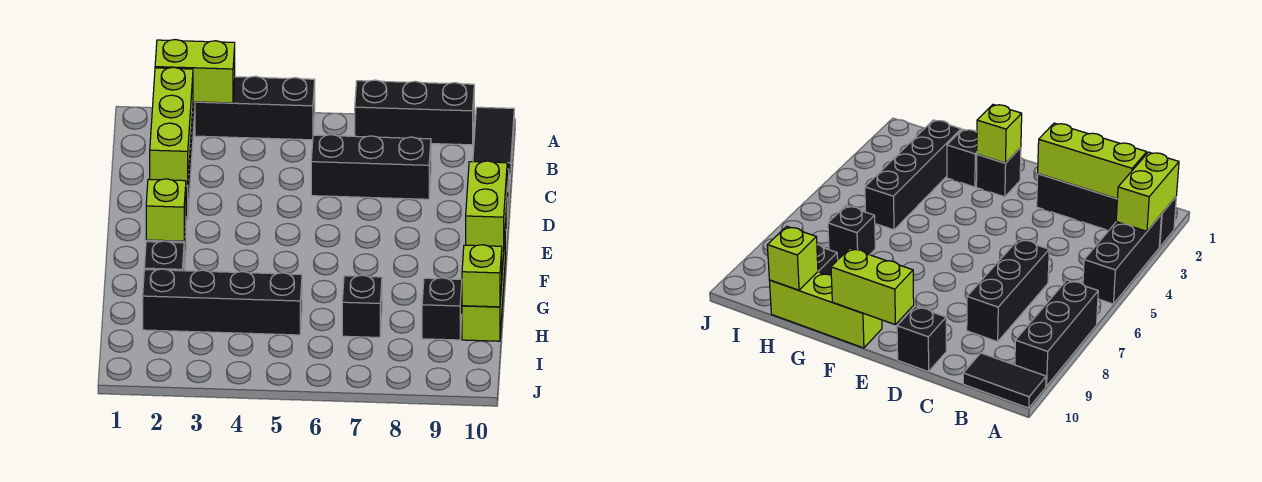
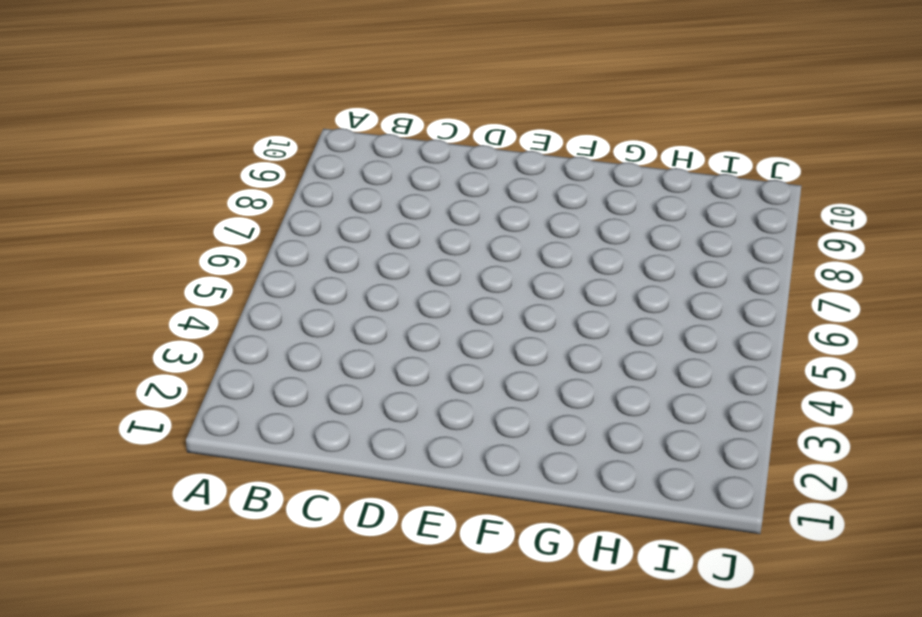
none -> black 1x4 brick [1037,174,1176,247]
none -> black 1x3 brick [195,76,315,140]
none -> black 1x3 brick [355,80,474,145]

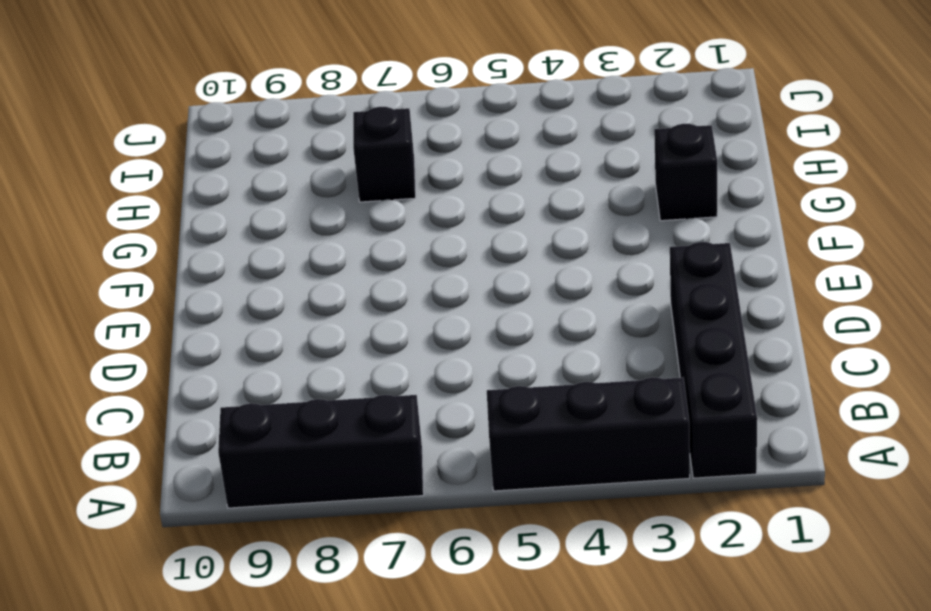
none -> black 1x2 tile [473,107,514,174]
none -> black 1x3 brick [311,135,431,199]
none -> black 1x1 brick [897,306,946,372]

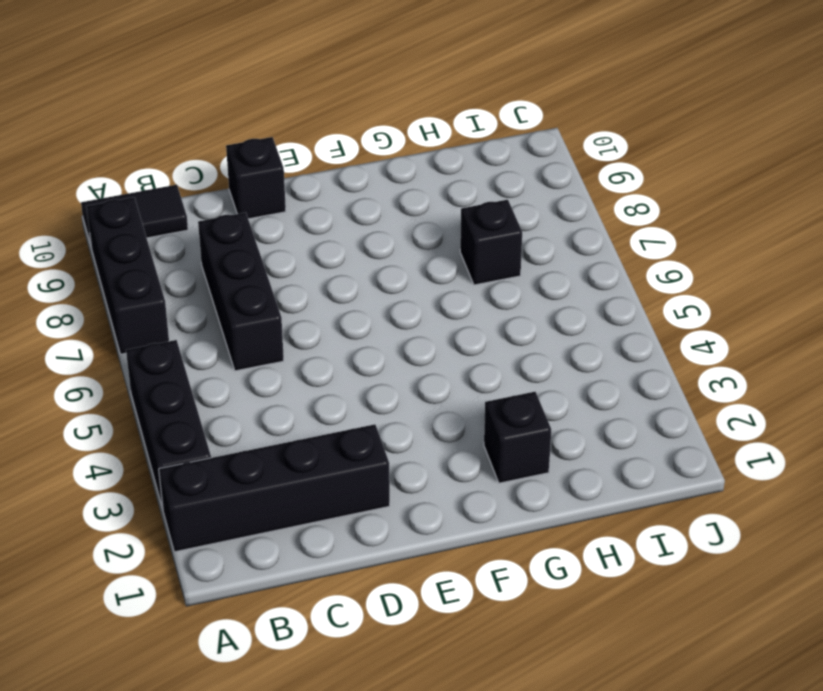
none -> black 1x1 brick [976,148,1021,197]
none -> lime 1x3 brick [462,239,505,341]
none -> black 1x4 brick [143,269,302,335]

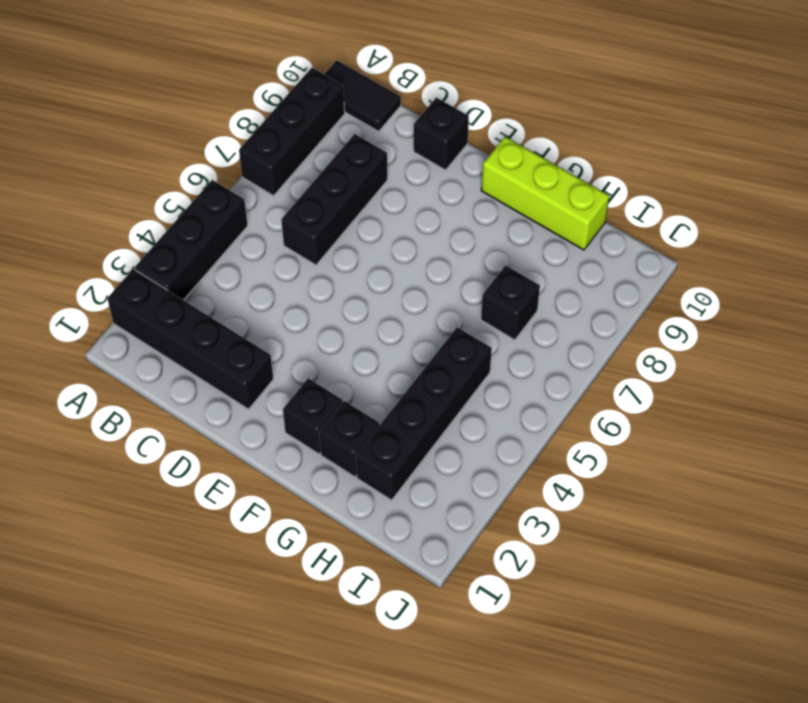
none -> black 1x1 brick [422,278,462,340]
none -> lime 1x2 brick [155,40,235,103]
none -> lime 1x3 brick [150,67,193,185]

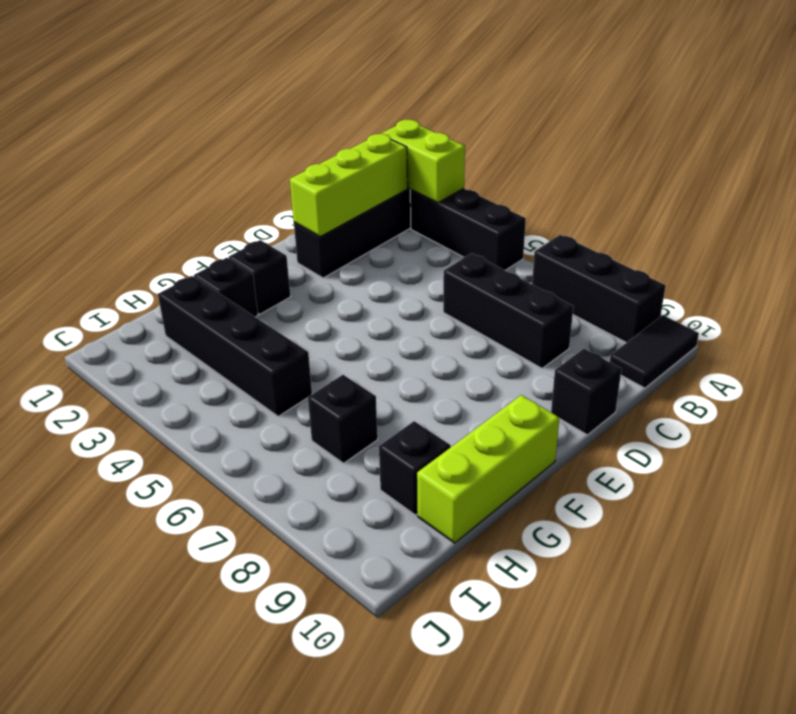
none -> lime 1x2 brick [466,161,507,251]
none -> lime 1x1 brick [146,179,186,241]
none -> lime 1x1 brick [462,245,502,307]

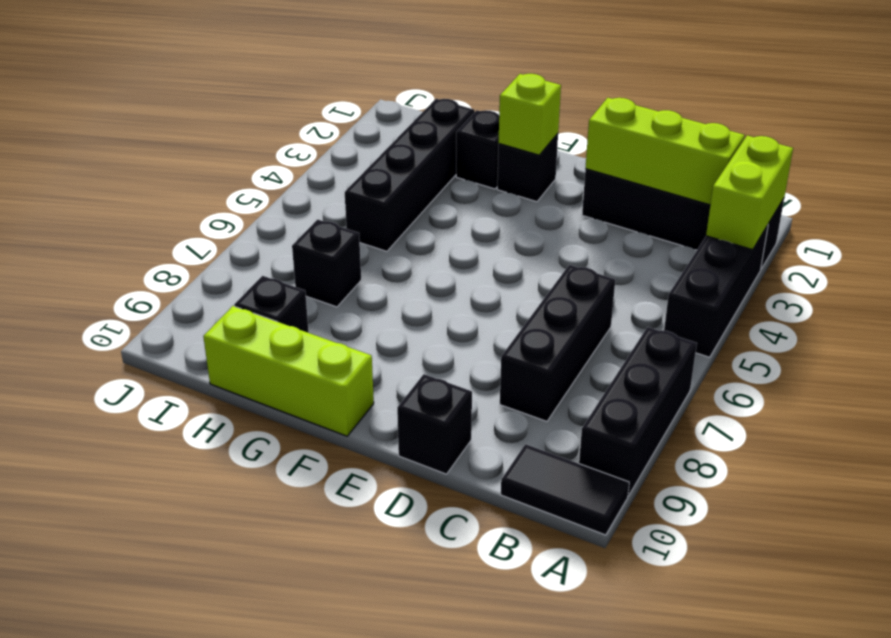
none -> lime 1x2 brick [466,161,507,251]
none -> lime 1x1 brick [462,245,502,307]

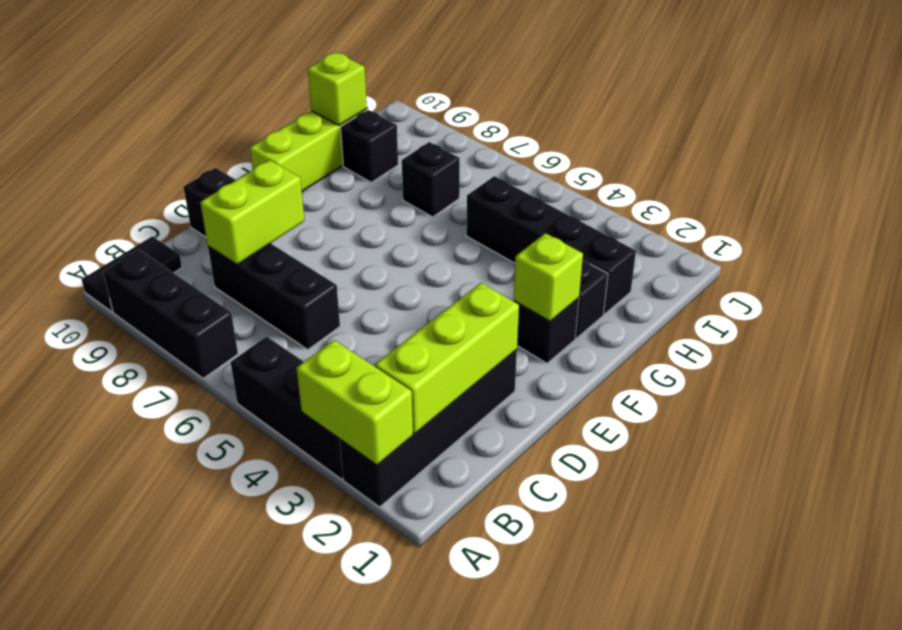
lime 1x2 brick [200,160,305,265] -> lime 1x2 brick moved to [466,161,507,251]

